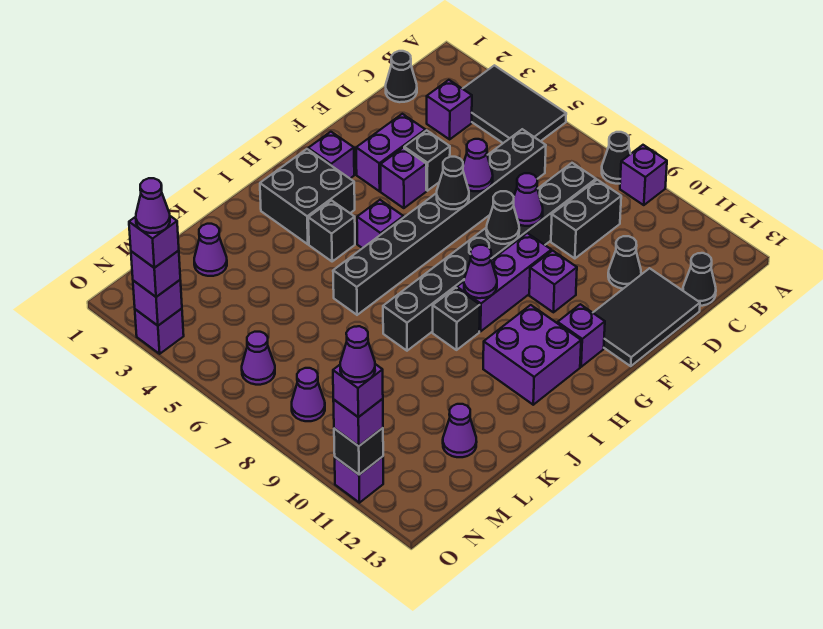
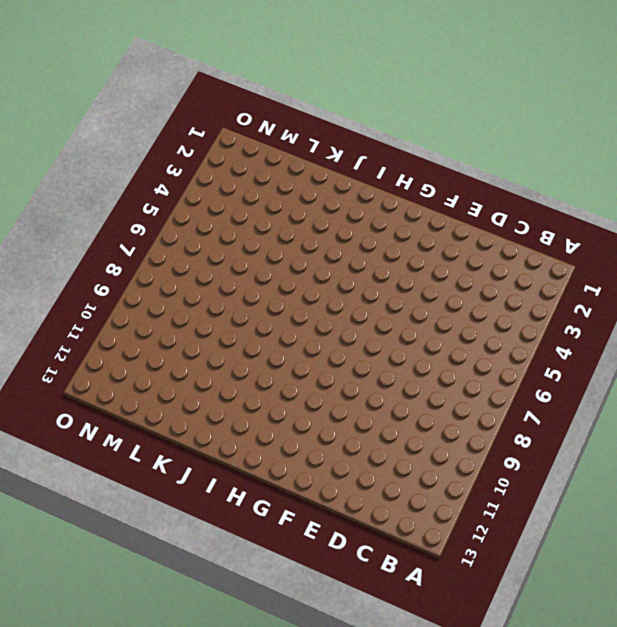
none -> black 2x3 tile [463,65,566,143]
none -> black 1x1 cone [602,132,631,184]
none -> purple 1x1 brick [620,145,667,205]
none -> black 1x1 cone [386,51,417,102]

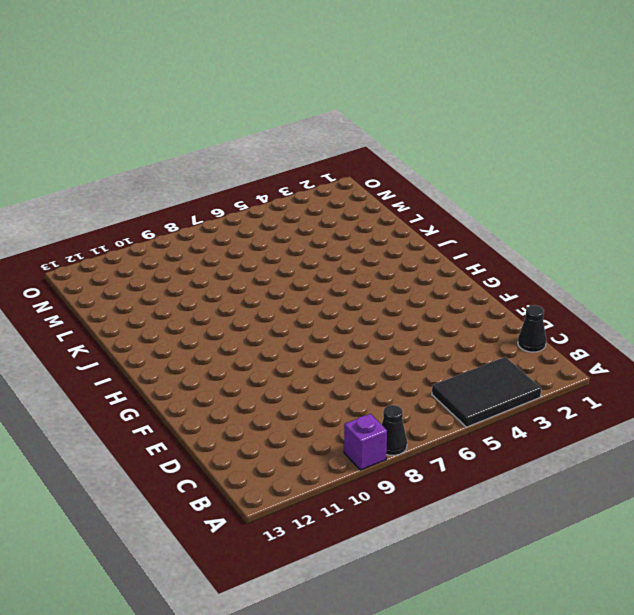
none -> purple 1x1 brick [427,80,472,139]
none -> black 1x8 brick [333,129,546,315]
none -> black 1x8 brick [383,163,596,351]
none -> black 1x2 brick [551,180,621,259]

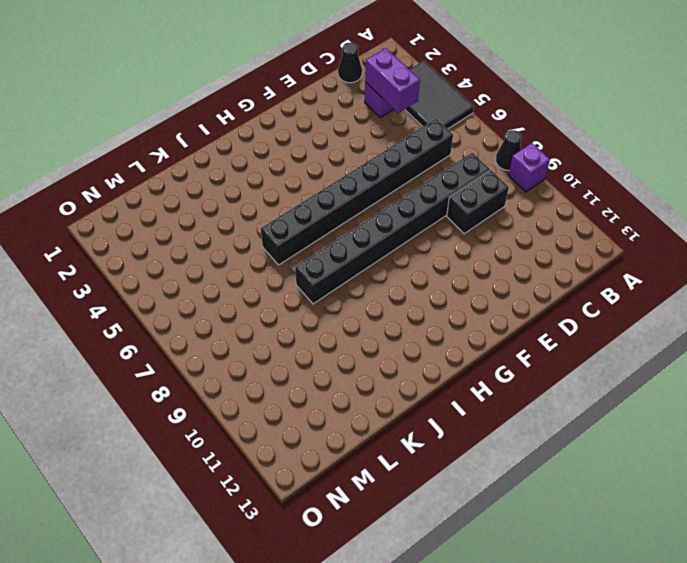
purple 1x2 brick [365,48,420,113] -> purple 1x2 brick turned to [356,114,425,191]
none -> black 1x1 cone [683,253,716,306]
none -> black 1x1 cone [608,236,641,289]
none -> black 2x3 tile [593,268,700,366]
none -> black 1x1 brick [404,130,450,191]

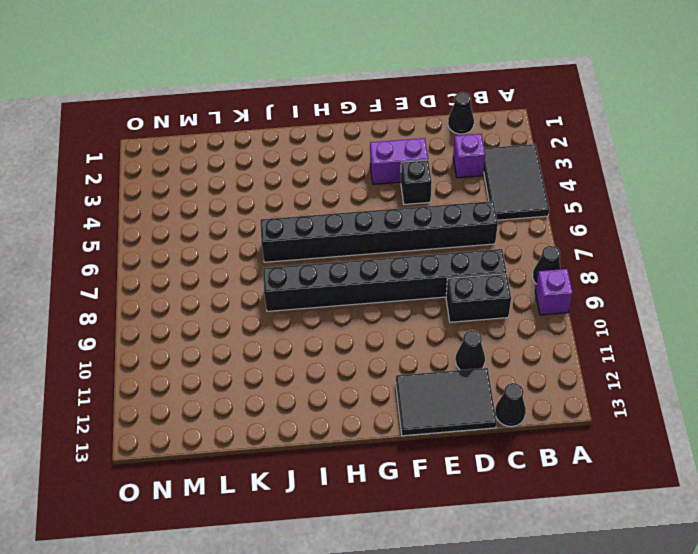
none -> purple 1x1 brick [381,148,426,208]
none -> purple 1x3 brick [457,233,551,331]
none -> purple 1x1 brick [529,251,577,312]
none -> purple 1x1 brick [308,132,354,178]

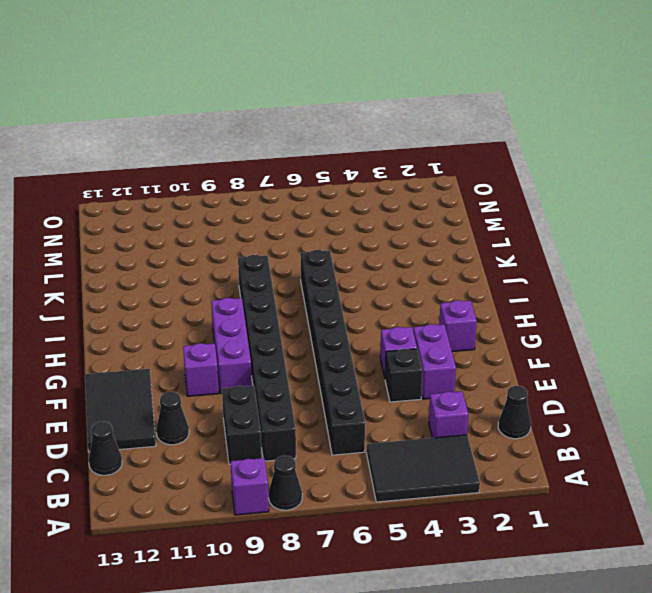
none -> purple 1x1 brick [558,304,605,367]
none -> black 2x2 brick [260,149,355,244]
none -> purple 1x1 brick [357,200,403,248]
none -> purple 2x2 brick [483,305,581,405]

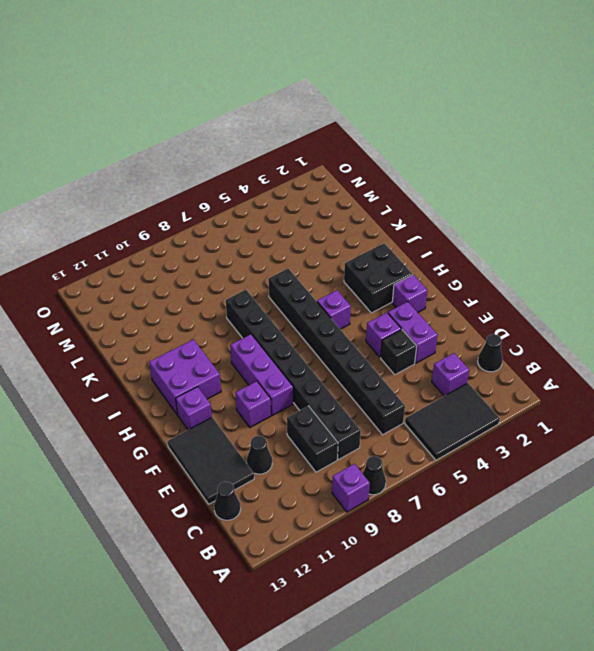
none -> black 1x1 brick [308,200,355,261]
none -> black 1x1 brick [433,288,480,350]
none -> purple 1x1 cone [194,224,227,276]
none -> purple 1x1 cone [443,404,477,457]

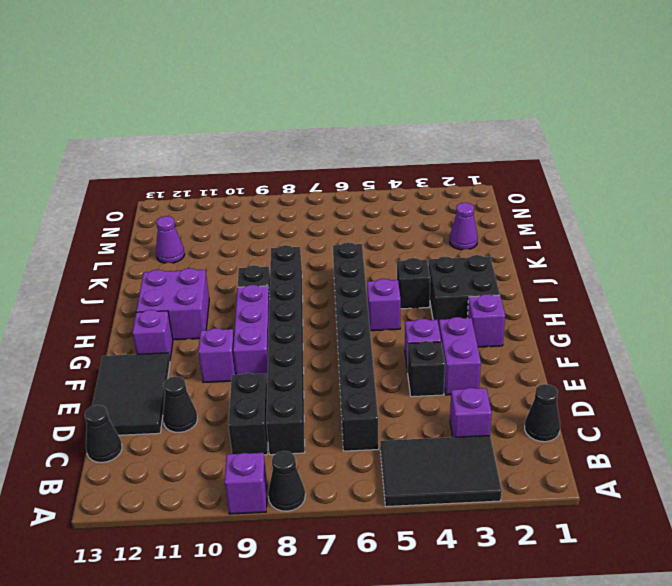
none -> purple 1x1 cone [242,332,275,385]
none -> purple 1x1 cone [292,368,325,421]
none -> purple 1x1 brick [135,309,184,354]
none -> purple 1x1 brick [335,457,383,503]

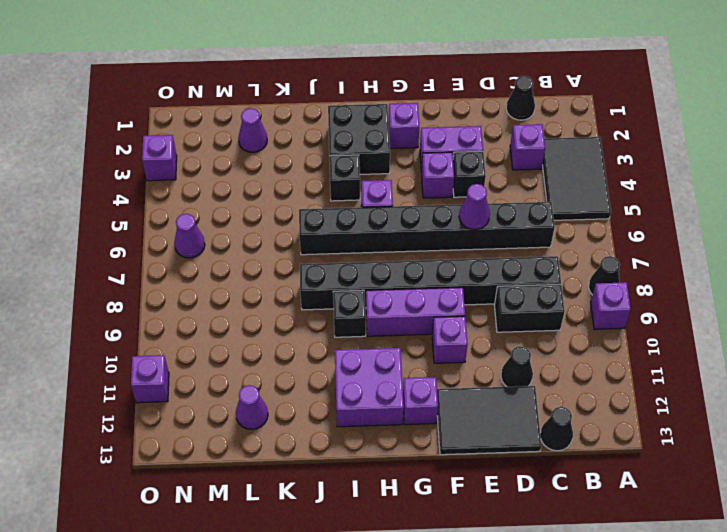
none -> purple 1x1 cone [292,368,325,421]
none -> purple 1x1 cone [514,173,543,226]
none -> black 1x1 cone [437,157,469,209]
none -> black 1x1 cone [486,191,519,244]

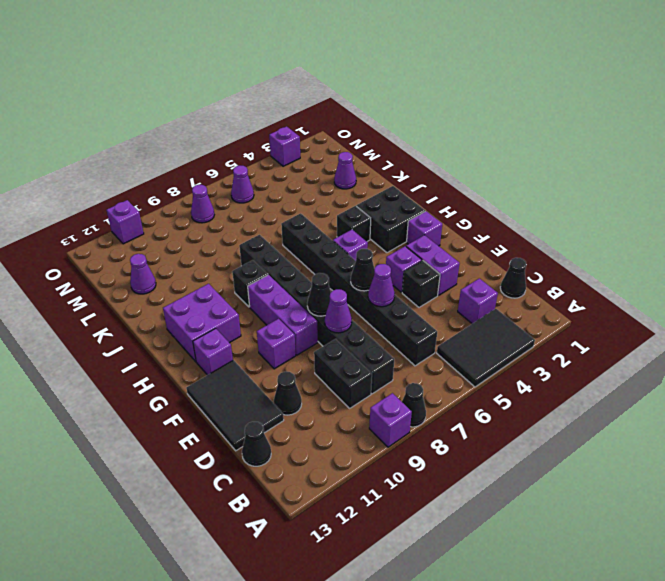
none -> purple 1x1 cone [464,245,497,298]
none -> purple 1x1 brick [133,280,182,326]
none -> black 1x1 brick [334,428,383,475]
none -> purple 1x1 brick [131,250,180,297]

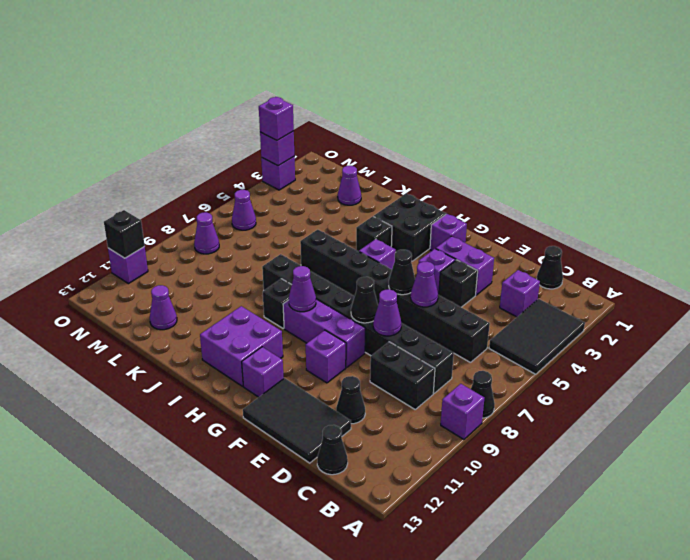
none -> purple 1x1 brick [333,399,383,446]
none -> purple 1x1 brick [129,216,179,268]
none -> purple 1x1 brick [333,364,383,417]
none -> purple 1x1 cone [136,178,170,233]

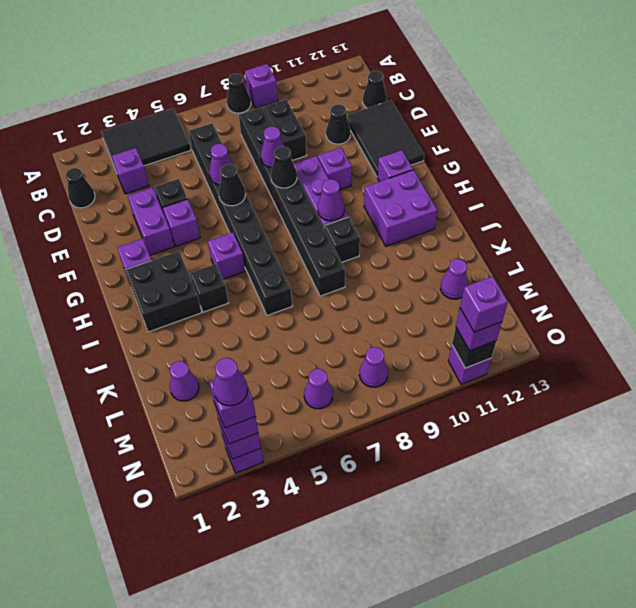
none -> purple 1x1 cone [340,326,375,382]

